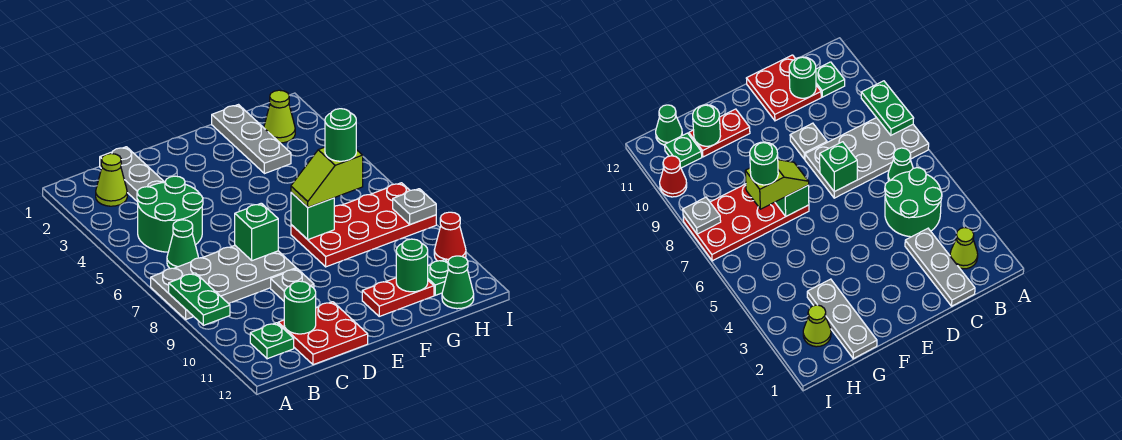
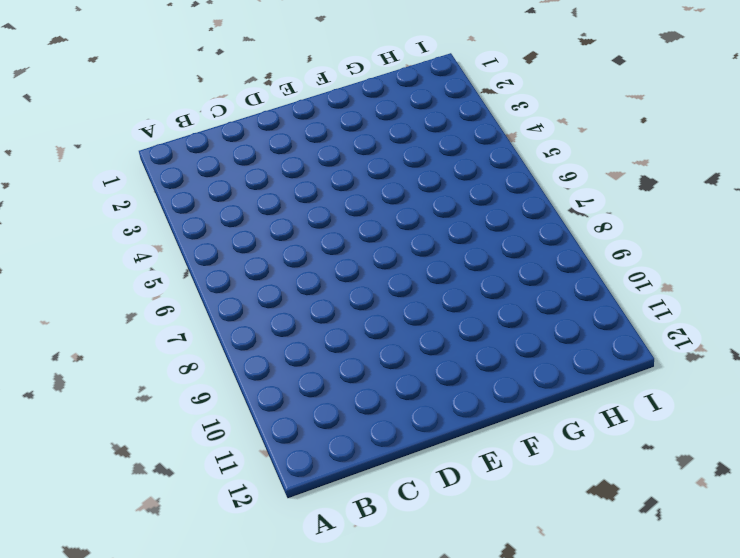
none -> grey 2x4 plate [151,246,296,319]
none -> lime 1x1 cone [96,154,127,206]
none -> green 2x2 round brick [137,176,203,252]

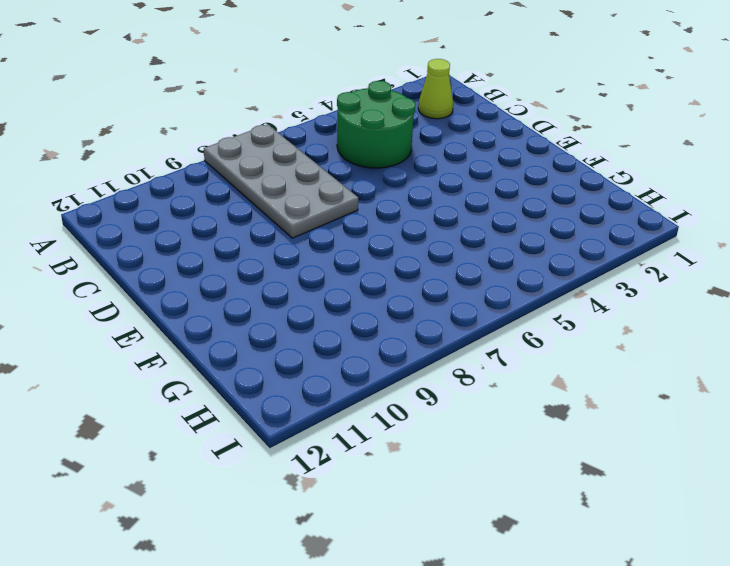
none -> green 1x1 cone [167,220,198,269]
none -> green 1x1 plate [250,323,294,359]
none -> grey 1x3 plate [100,147,164,202]

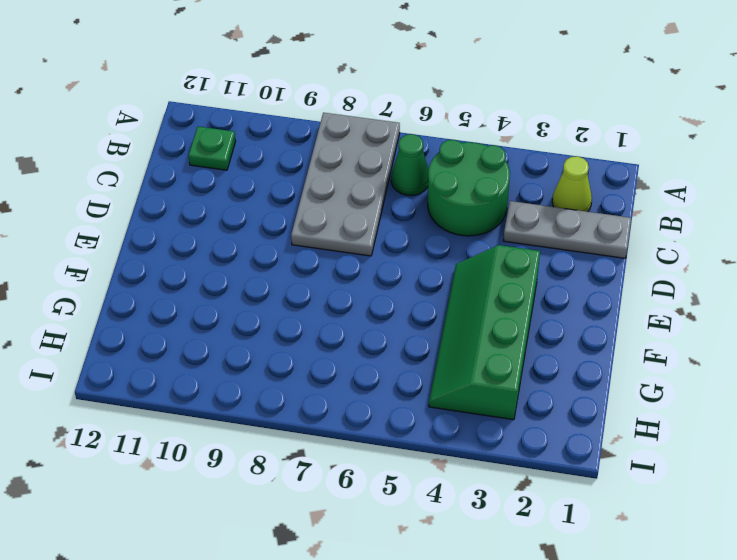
green 2x4 slope [429,245,540,420] -> grey 1x3 plate [212,105,291,174]
none -> red 2x2 plate [278,302,368,365]
none -> grey 1x1 plate [271,269,314,301]
none -> red 2x4 plate [291,183,436,267]

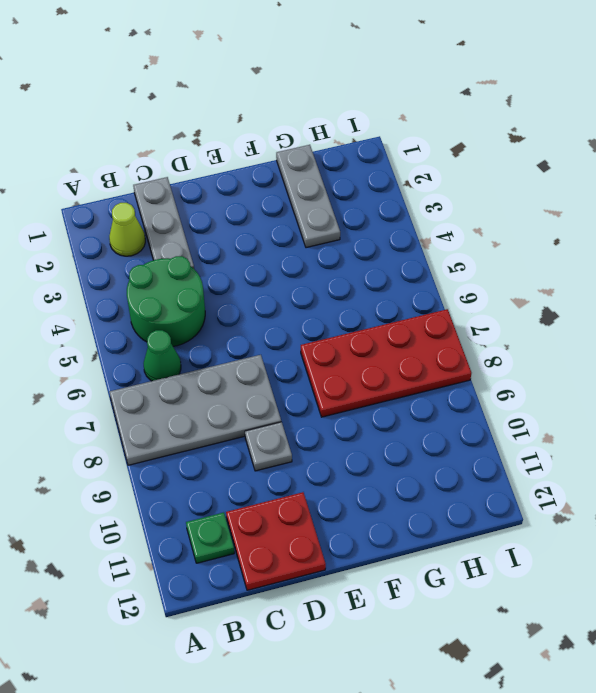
none -> red 1x2 plate [362,278,434,316]
none -> lime 1x1 cone [264,90,295,143]
none -> green 1x1 plate [428,260,448,295]

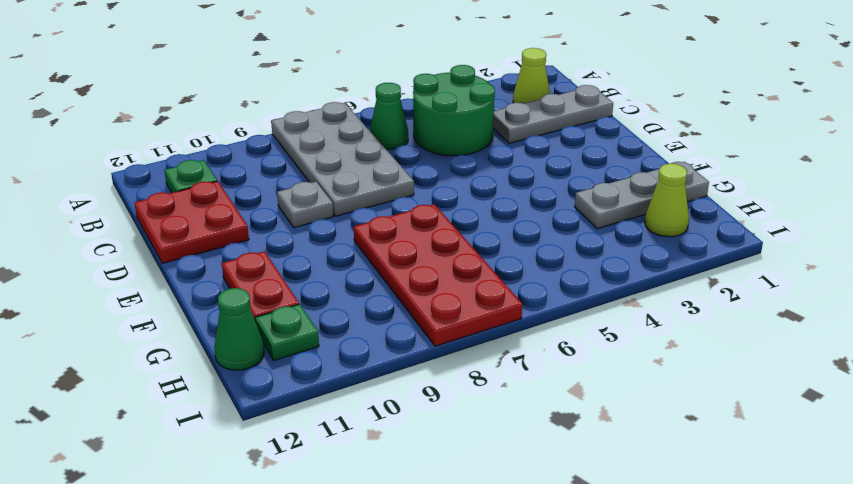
none -> red 1x1 cone [434,212,466,262]
none -> green 1x2 plate [169,273,230,325]
none -> green 1x1 round brick [284,281,316,334]

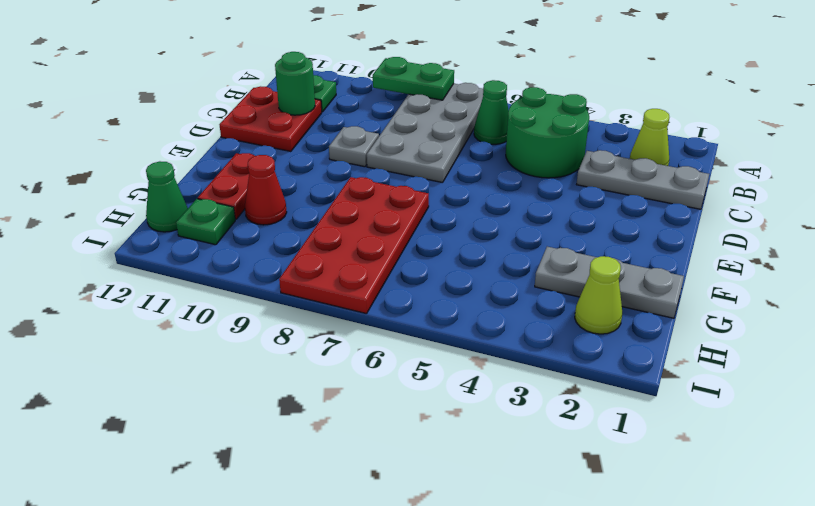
red 1x1 cone [245,155,287,225] -> red 1x1 cone moved to [434,212,466,262]
none -> green 1x1 brick [235,203,278,261]
none -> green 1x1 brick [291,192,334,239]
none -> green 1x1 round brick [396,239,428,292]

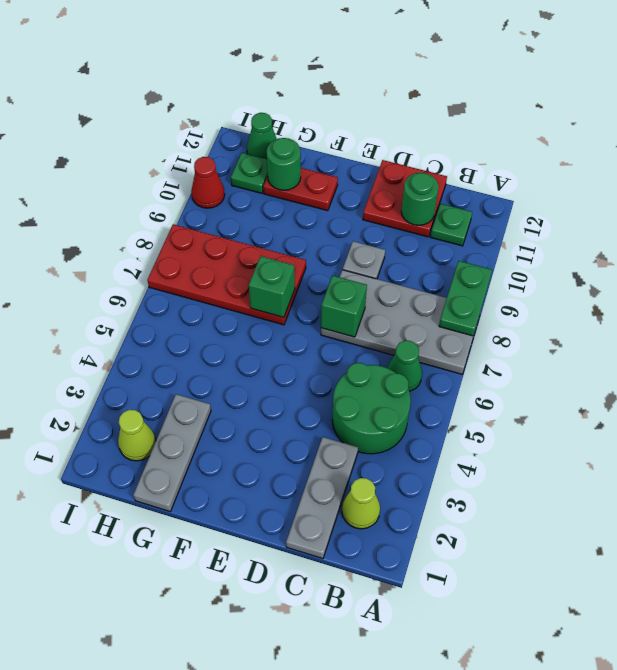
none -> grey 1x1 plate [393,189,436,224]
none -> lime 1x2 slope [291,147,363,207]
none -> green 1x1 round brick [325,109,356,161]

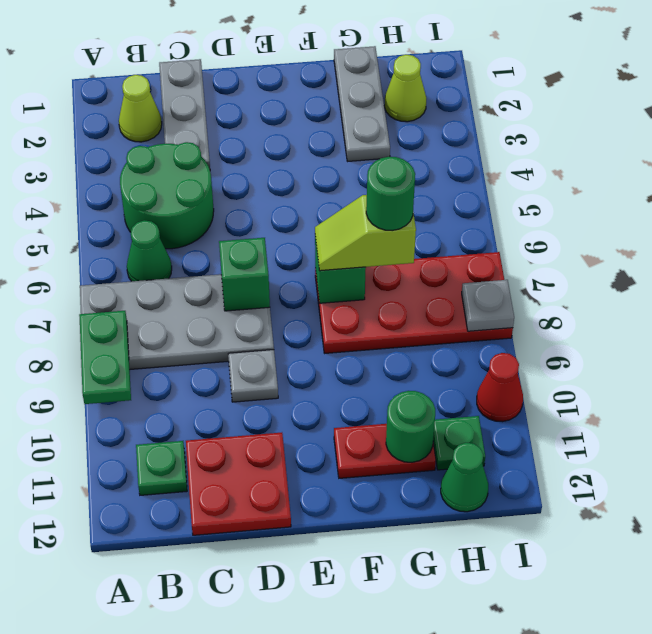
none -> green 1x1 round brick [284,281,316,334]

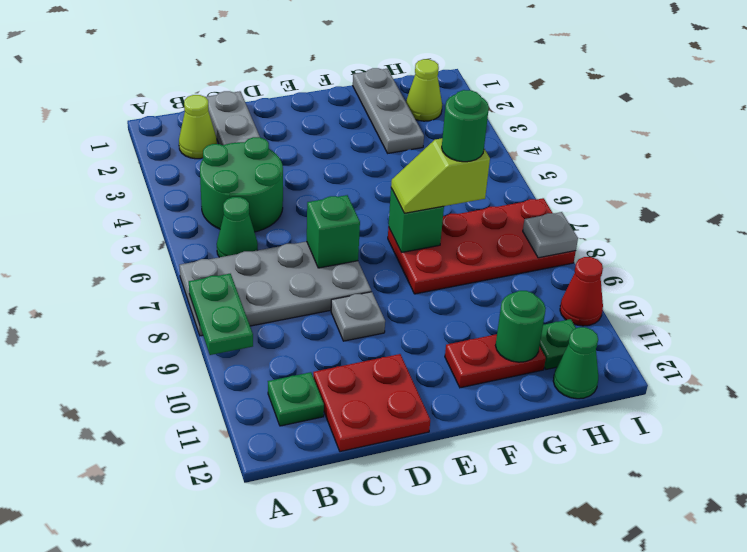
none -> green 1x1 round brick [284,281,316,334]

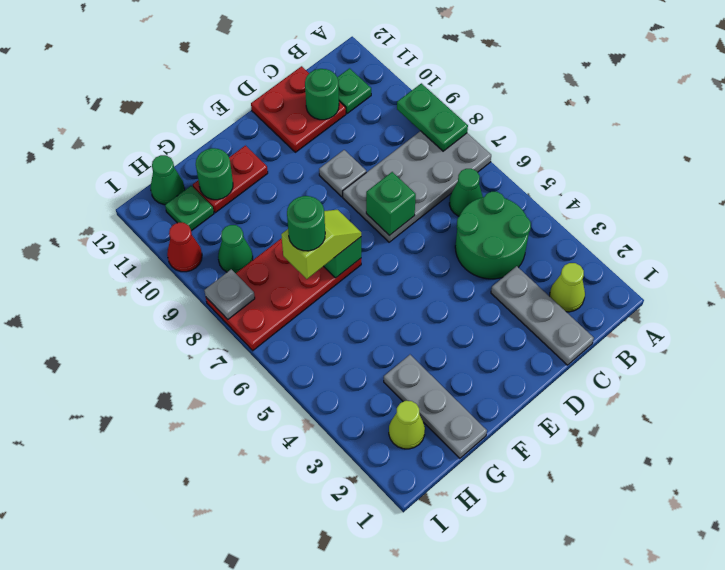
green 1x1 cone [218,225,253,273] -> none

